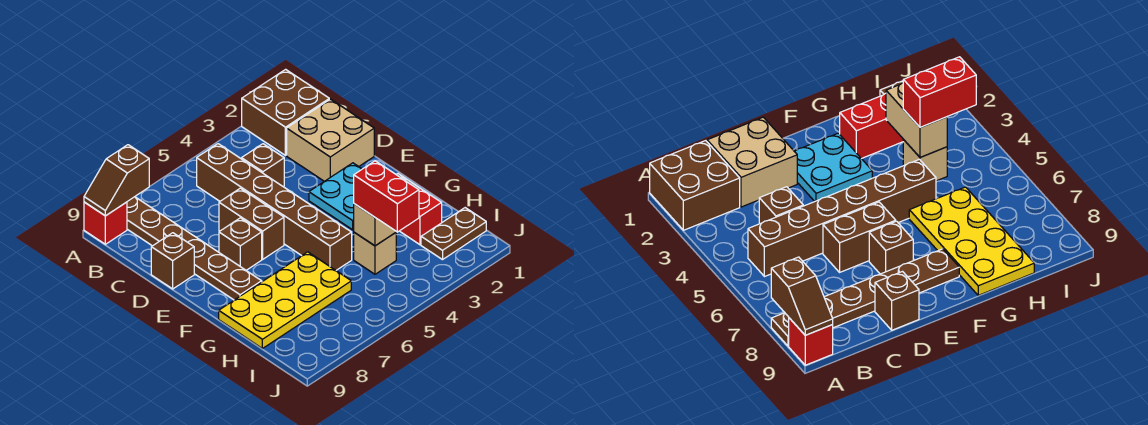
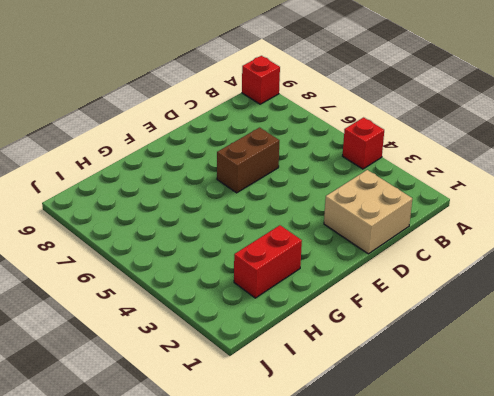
red 1x1 brick [343,117,384,169] -> none
none -> brown 2x2 brick [242,69,329,155]
none -> brown 1x6 plate [127,197,262,300]
none -> brown 1x6 brick [197,144,352,270]

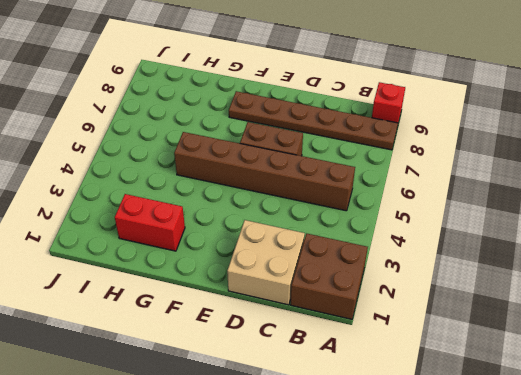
none -> brown 1x1 brick [242,144,284,187]
none -> brown 1x1 brick [151,233,194,289]
none -> cyan 2x2 plate [309,163,362,230]

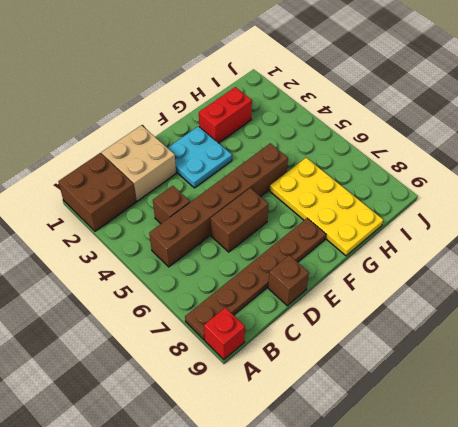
none -> brown 1x1 brick [219,218,262,270]
none -> tan 1x1 brick [354,232,396,274]
none -> brown 1x2 plate [421,208,486,260]

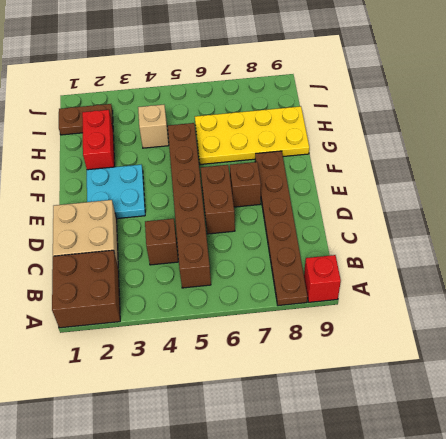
none -> brown 1x1 brick [151,233,194,289]
none -> brown 1x2 slope [84,145,149,216]
none -> tan 1x2 brick [354,175,419,246]

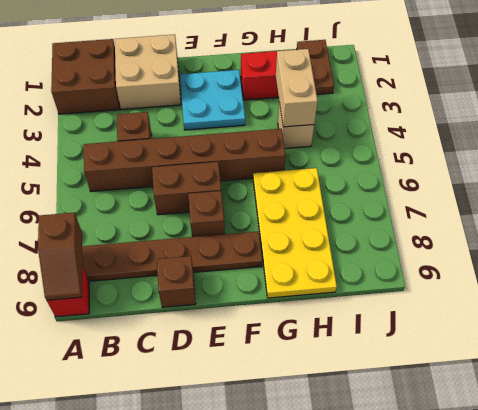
none -> red 1x2 brick [354,161,419,232]

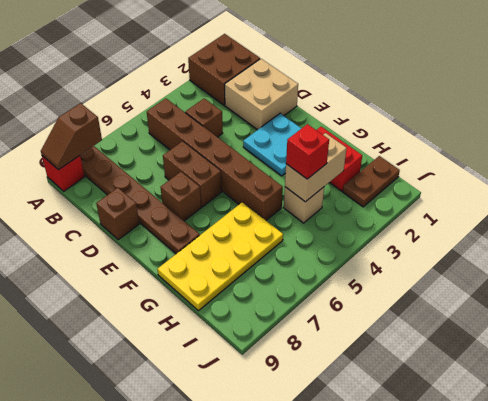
red 1x1 brick [286,124,329,179] -> red 1x2 brick [354,161,419,232]

